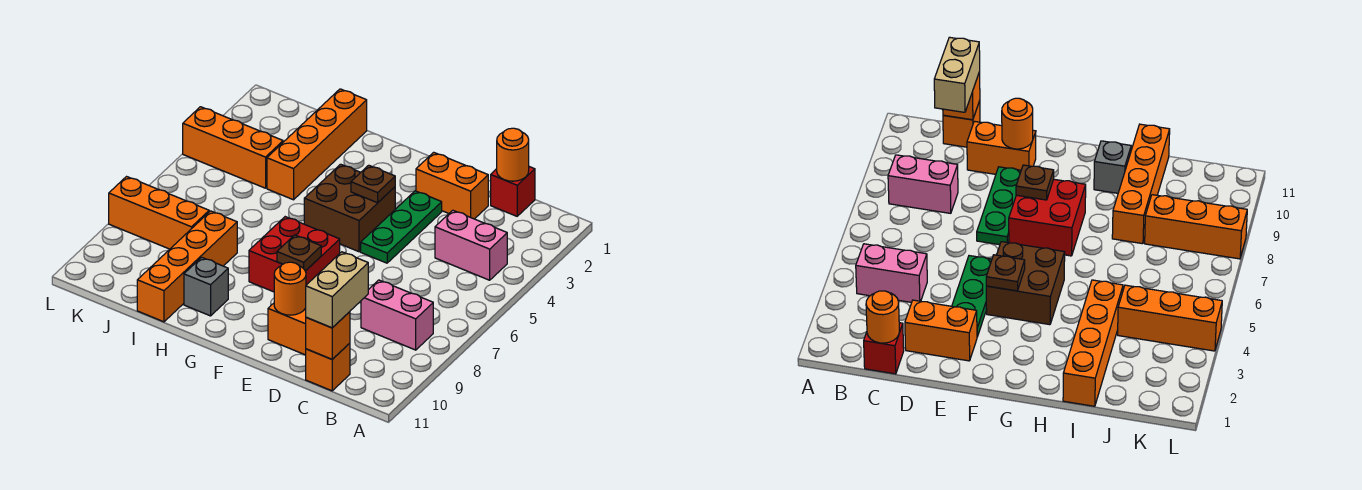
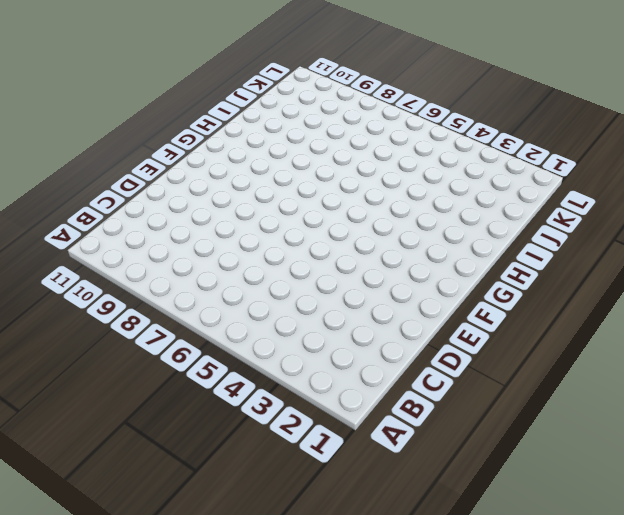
none -> pink 1x2 brick [435,210,507,280]
none -> pink 1x2 brick [361,280,433,350]
none -> red 1x1 brick [491,167,535,216]

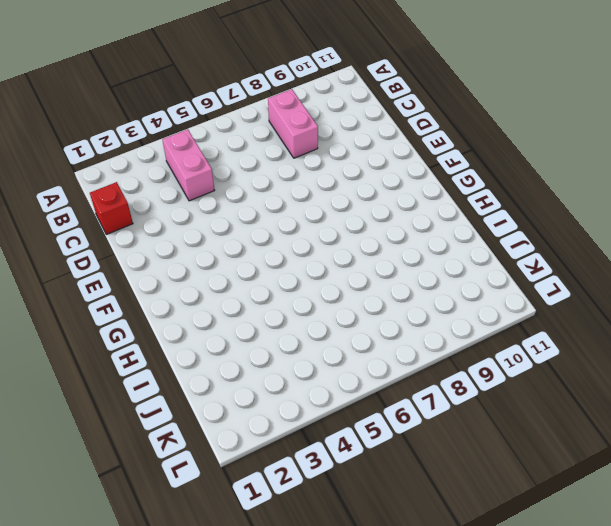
none -> orange 1x1 brick [306,343,350,391]
none -> orange 1x2 brick [416,152,488,219]
none -> orange 1x2 brick [268,303,306,355]

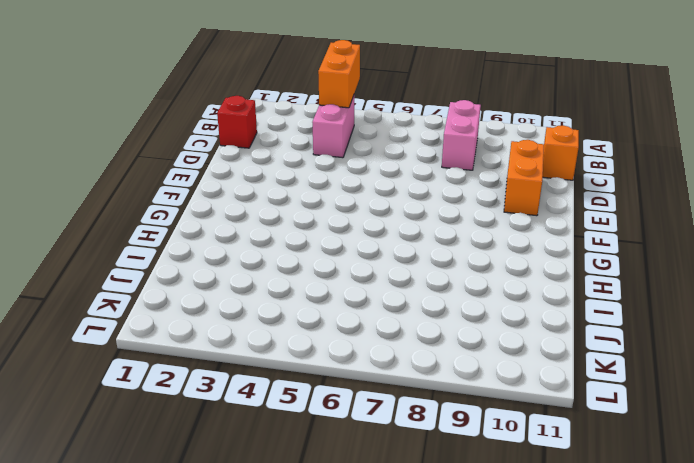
orange 1x2 brick [318,40,360,108] -> orange 1x2 brick moved to [416,152,488,219]
none -> green 1x3 plate [361,191,442,263]
none -> green 1x3 plate [977,167,1021,245]
none -> brown 2x2 brick [304,164,395,252]

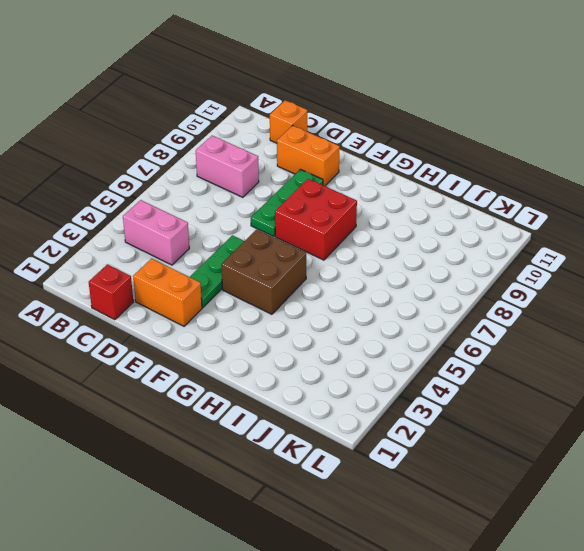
none -> grey 1x1 brick [184,257,228,316]
none -> orange 1x4 brick [267,89,367,200]
none -> orange 1x4 brick [137,211,237,322]

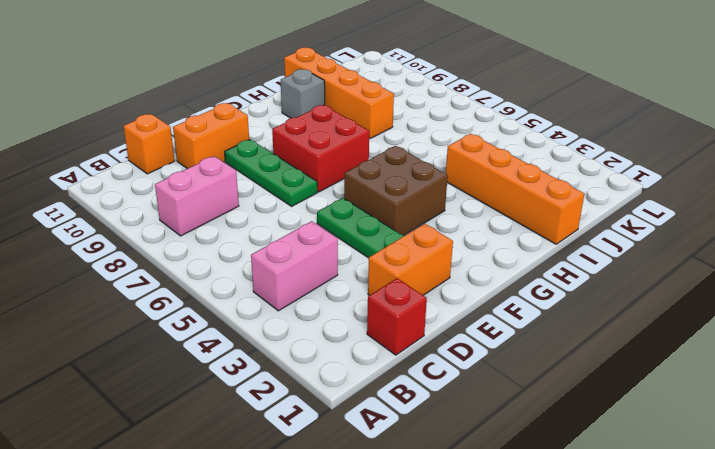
none -> orange 1x3 brick [183,107,283,188]
none -> orange 1x3 brick [109,177,209,249]
none -> orange 1x1 round brick [497,128,529,181]

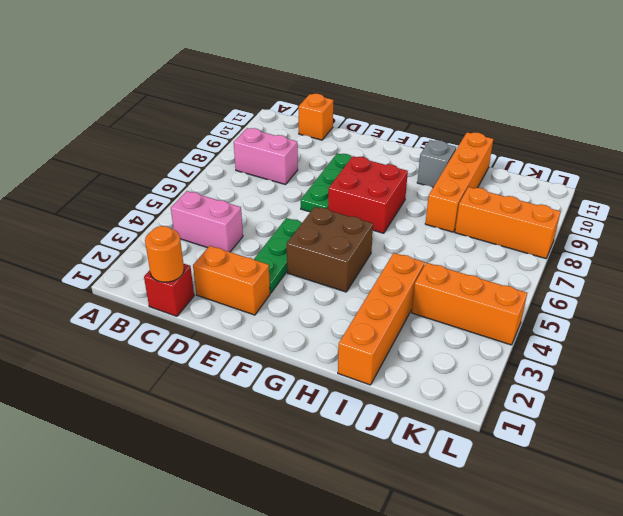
none -> orange 1x2 brick [268,303,306,355]
none -> orange 1x1 brick [306,312,350,359]
none -> orange 1x1 round brick [274,262,306,315]

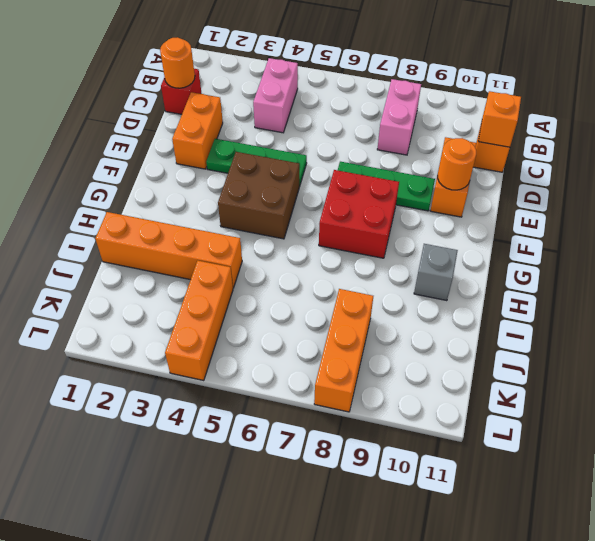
none -> orange 1x4 brick [137,211,237,322]
none -> brown 1x1 plate [351,165,395,203]
none -> brown 1x1 plate [277,235,321,271]

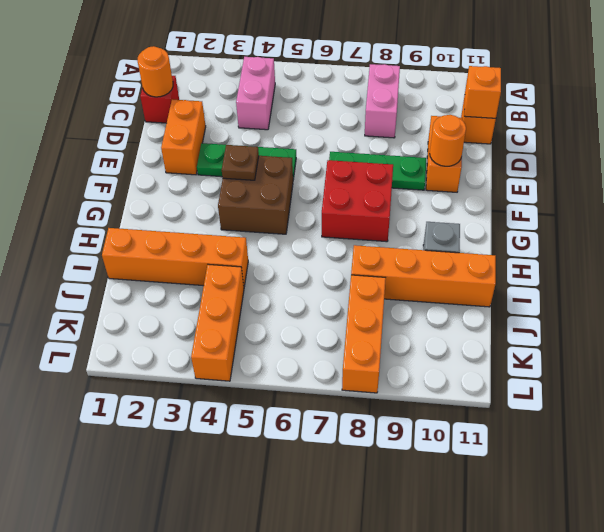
none -> brown 1x1 plate [277,235,321,271]
none -> tan 1x2 brick [306,252,368,328]

